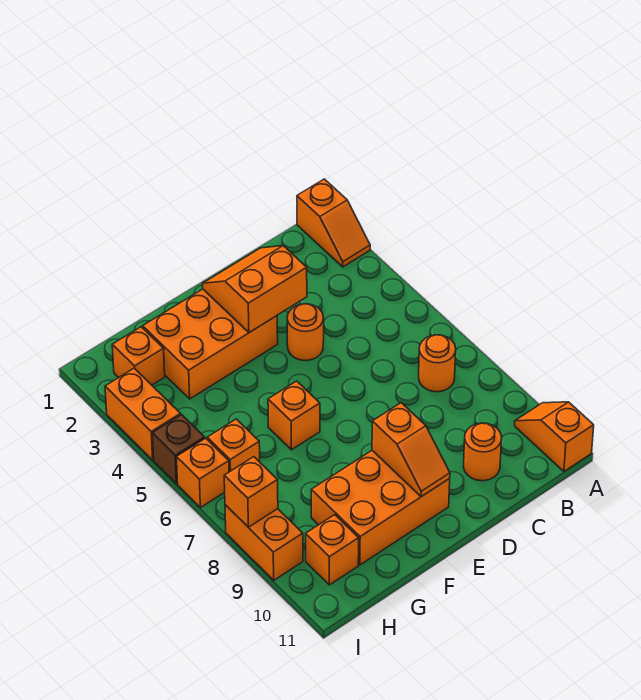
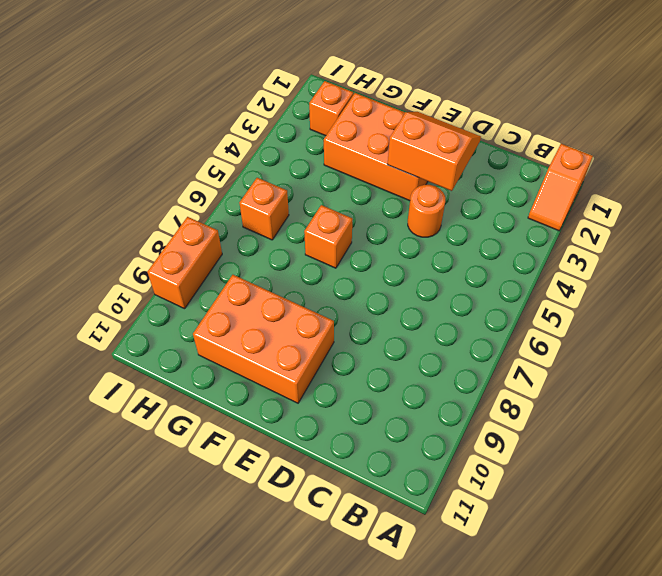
none -> orange 1x2 slope [515,402,594,471]
none -> orange 1x1 round brick [419,335,456,392]
none -> orange 1x1 round brick [463,423,502,481]

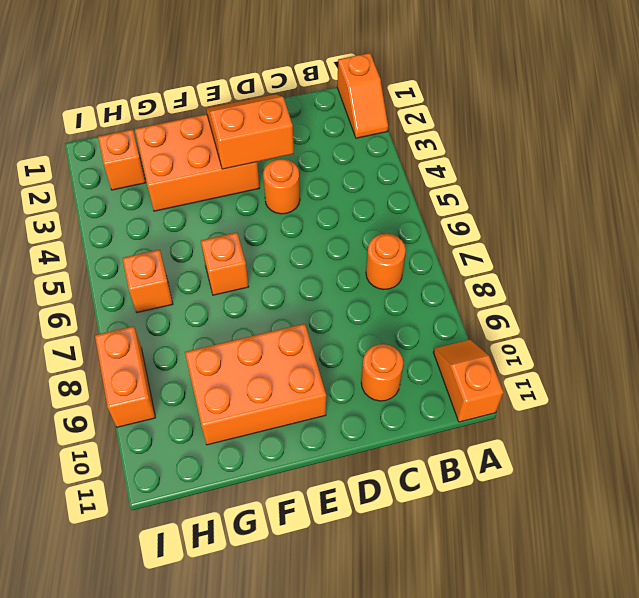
none -> orange 1x1 brick [306,515,359,585]
none -> orange 1x2 brick [105,368,181,460]
none -> brown 1x1 brick [152,415,205,484]

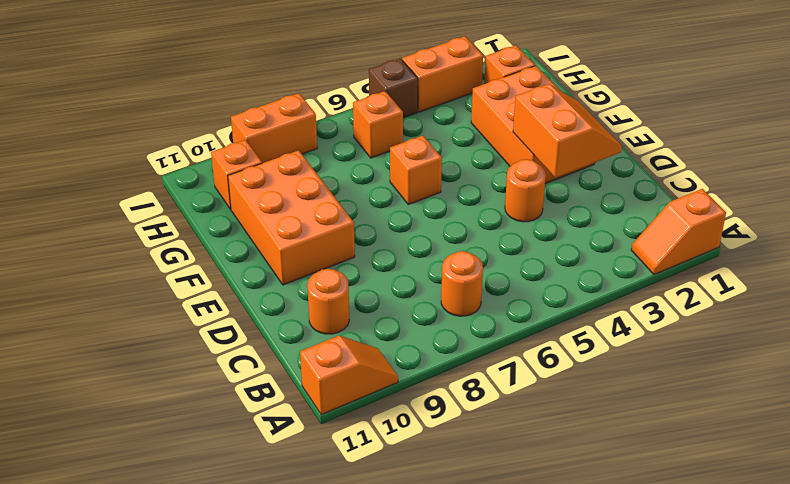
none -> orange 1x1 brick [176,438,229,508]
none -> orange 1x2 slope [372,403,450,497]
none -> orange 1x1 brick [224,457,278,527]

